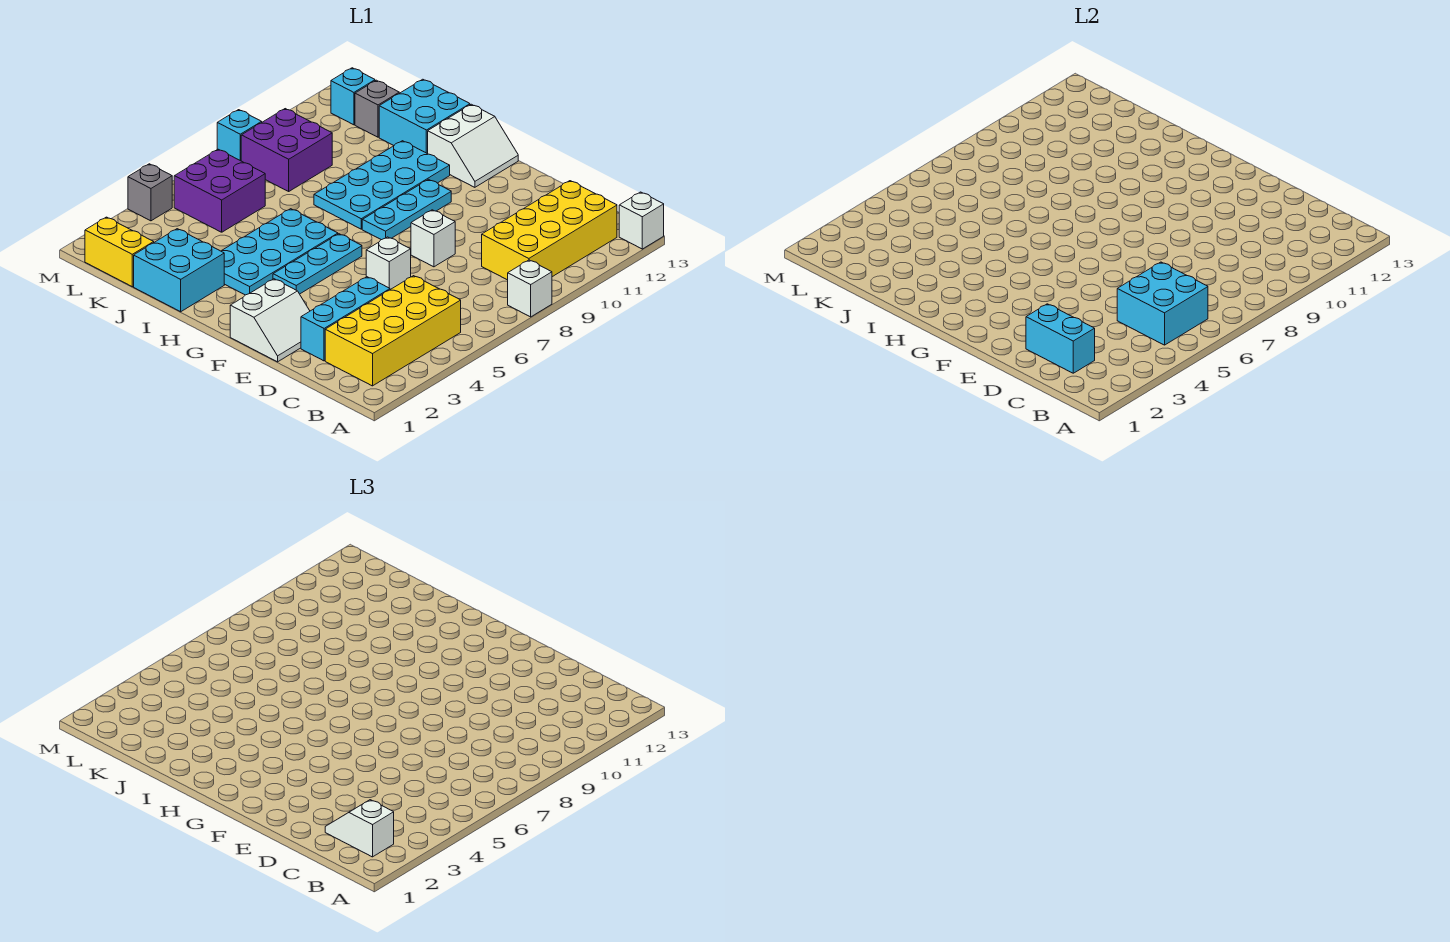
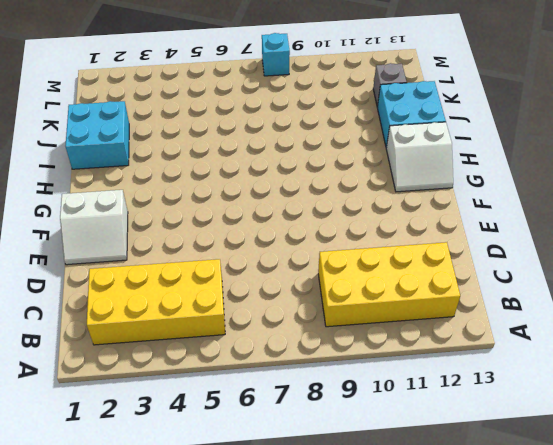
none -> white 1x1 brick [508,260,552,317]
none -> white 1x1 brick [619,192,664,249]
none -> cyan 1x3 brick [301,277,390,361]

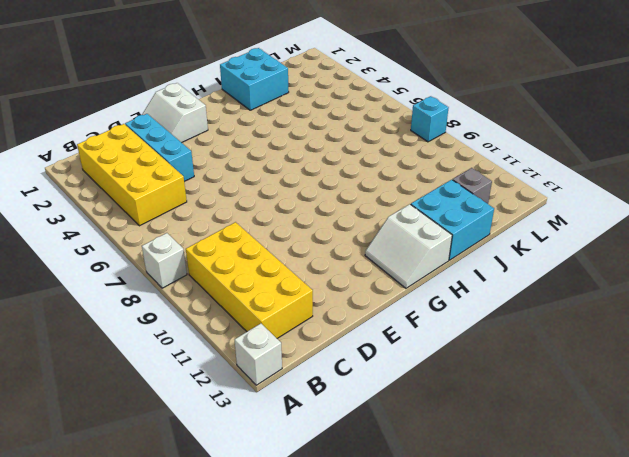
none -> white 1x1 brick [366,237,411,290]
none -> white 1x1 brick [411,210,455,267]
none -> cyan 1x3 plate [273,234,362,294]

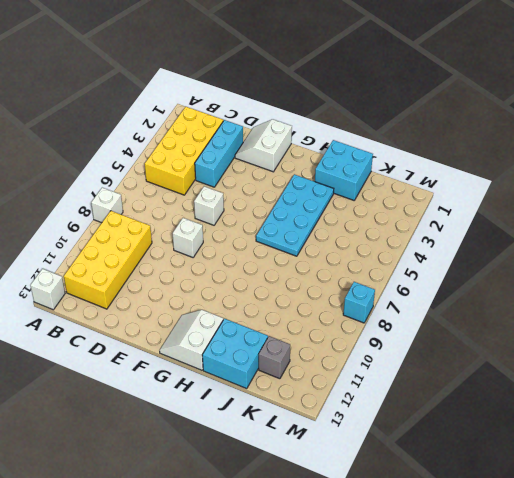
none -> cyan 1x3 plate [273,234,362,294]
none -> cyan 1x3 plate [362,179,451,240]
none -> cyan 2x4 plate [314,141,450,229]

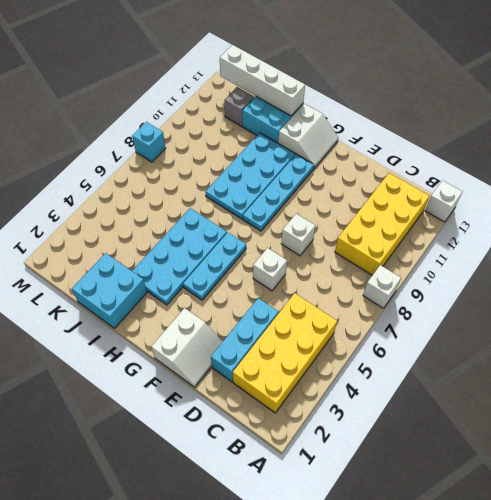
cyan 1x4 plate [243,154,314,231] -> cyan 1x3 plate [362,179,451,240]
white 1x4 brick [220,45,305,116] -> none
none -> yellow 1x2 brick [85,217,154,287]
none -> purple 2x2 brick [174,149,265,232]
none -> purple 2x2 brick [241,109,332,191]

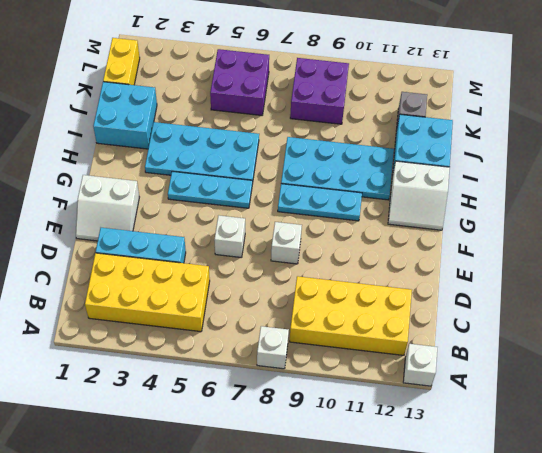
none -> cyan 1x1 brick [331,68,375,125]
none -> grey 1x1 brick [128,164,172,221]
none -> cyan 1x1 brick [217,110,262,161]

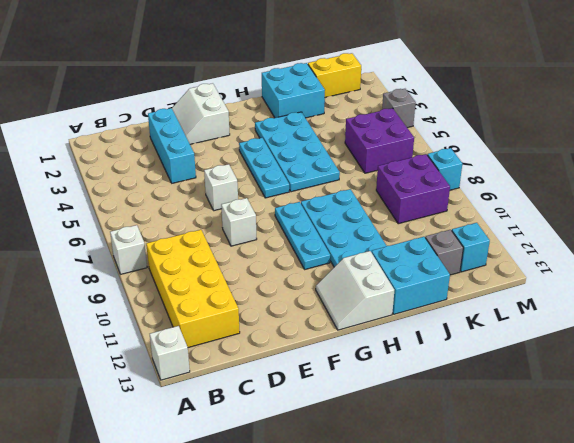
none -> yellow 2x4 brick [325,276,461,386]
none -> cyan 2x2 brick [1117,262,1208,345]
none -> cyan 1x2 brick [1026,304,1095,373]

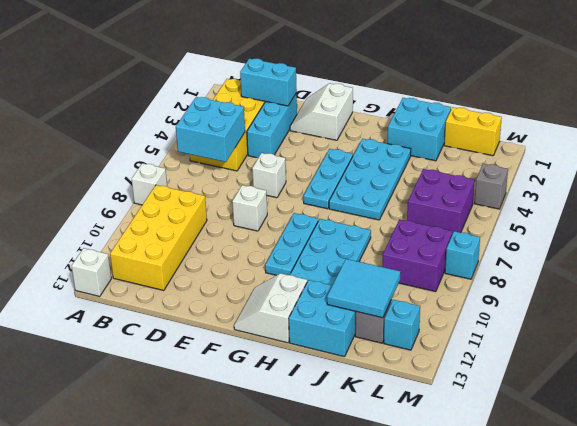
cyan 2x2 tile [327,259,401,318] -> none
none -> white 1x2 slope [325,800,394,857]

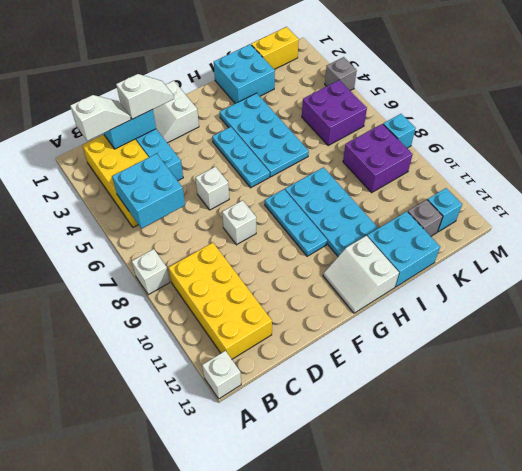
white 1x2 slope [116,74,174,119] -> none

